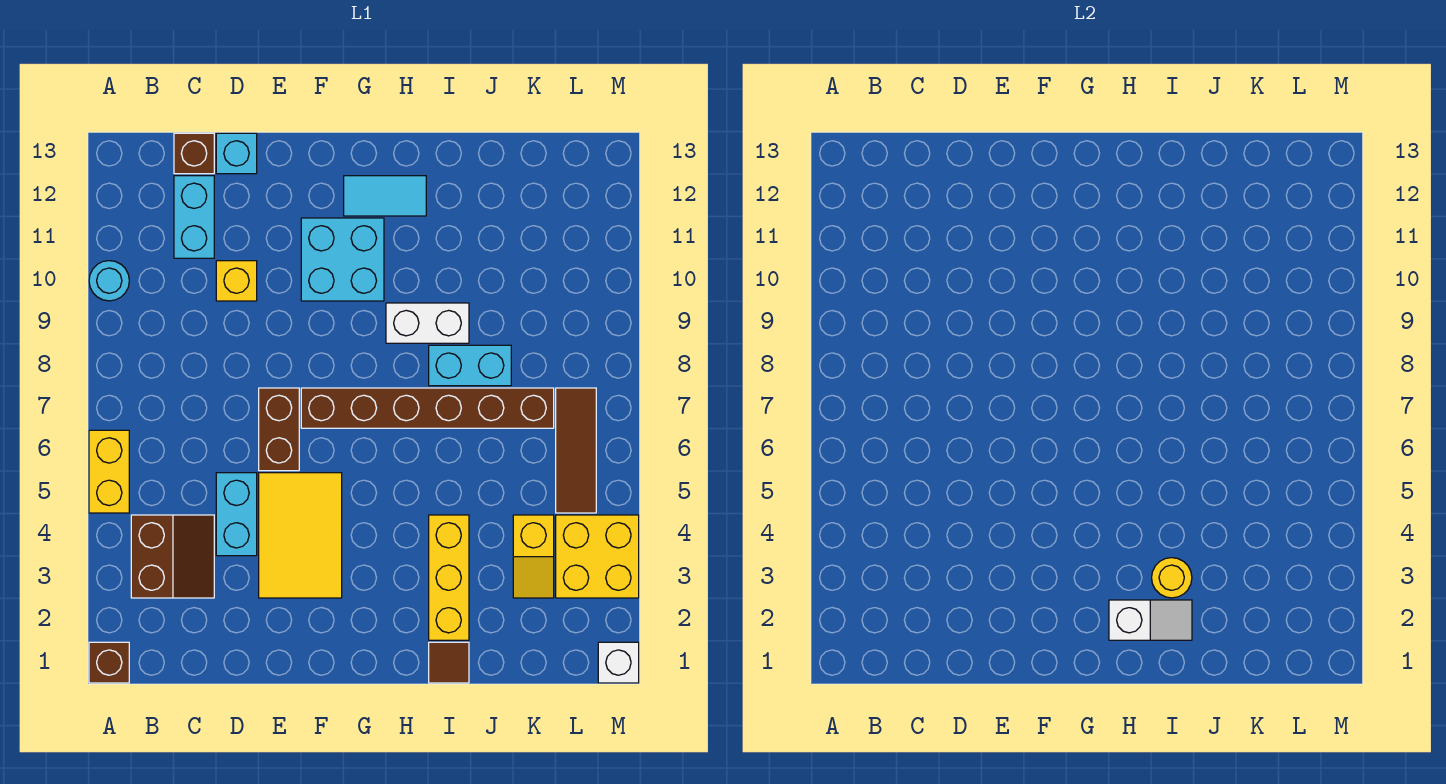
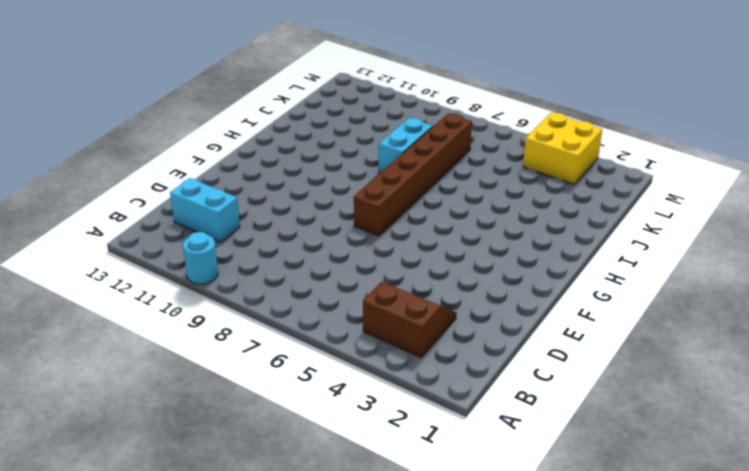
none -> brown 1x1 brick [89,642,129,683]
none -> yellow 1x2 brick [89,430,129,513]
none -> brown 1x1 brick [174,133,214,174]

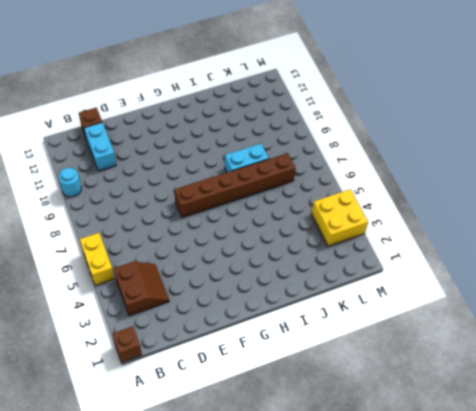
none -> cyan 1x2 brick [216,473,257,556]
none -> yellow 1x1 brick [216,261,257,301]
none -> cyan 1x1 brick [216,133,257,174]

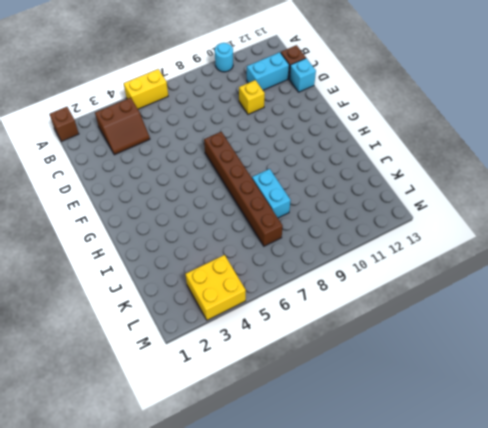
none -> cyan 1x2 brick [216,473,257,556]
none -> yellow 2x3 tile [259,473,342,598]
none -> brown 1x2 brick [259,388,299,471]

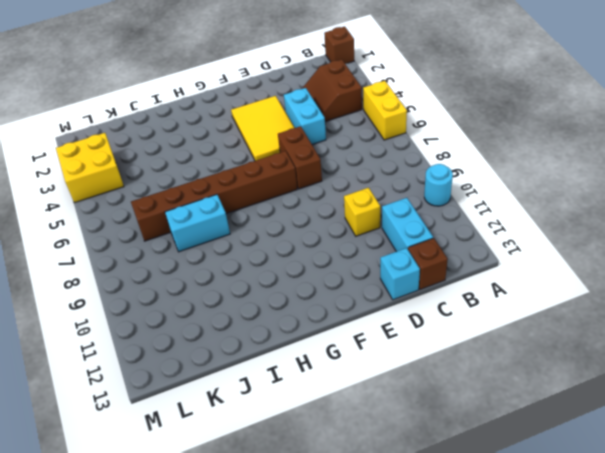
none -> cyan 2x2 brick [301,218,384,301]
none -> cyan 1x2 tile [344,176,426,216]
none -> white 1x2 brick [386,303,469,343]

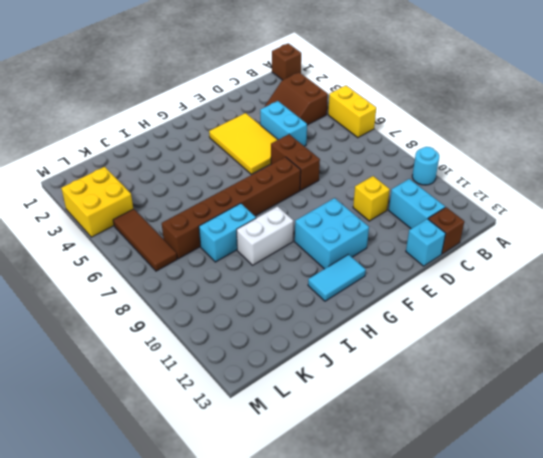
none -> brown 1x1 tile [429,642,469,683]
none -> yellow 1x3 brick [429,515,469,640]
none -> yellow 1x2 slope [513,515,554,598]

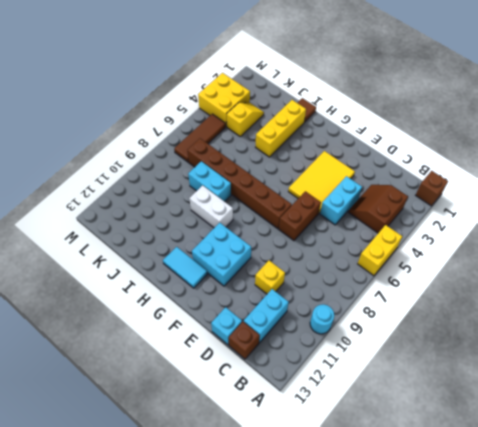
none -> white 1x1 brick [598,642,639,683]
none -> white 1x2 slope [1109,600,1192,640]
none -> yellow 1x1 round brick [1152,558,1192,598]

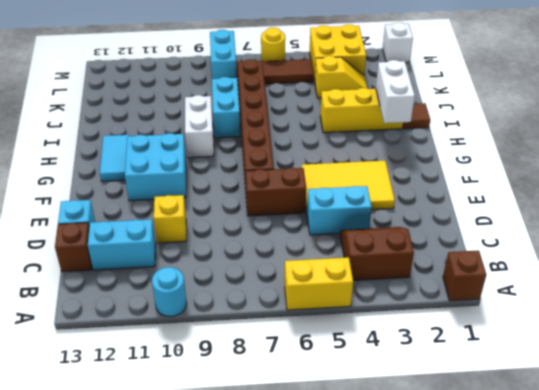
white 1x2 brick [376,60,415,123] -> white 1x2 slope [1109,600,1192,640]
cyan 1x2 brick [210,30,237,79] -> none
yellow 1x1 round brick [261,27,285,61] -> yellow 1x1 round brick moved to [1152,558,1192,598]

